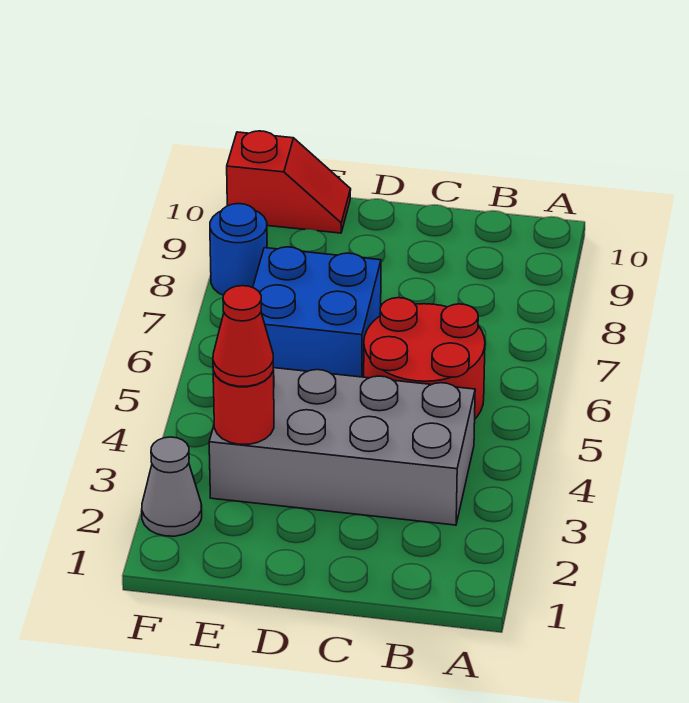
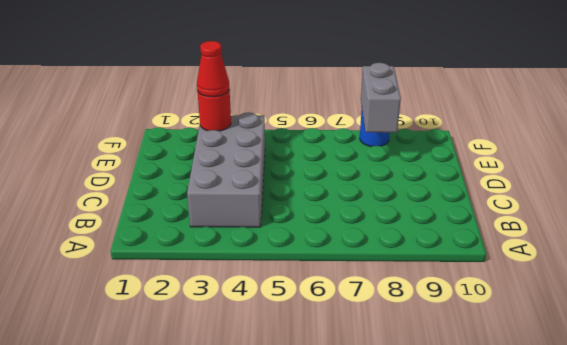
grey 1x2 brick [361,63,401,133] -> none
none -> red 2x2 round brick [364,298,485,419]
none -> blue 2x2 brick [253,247,381,377]

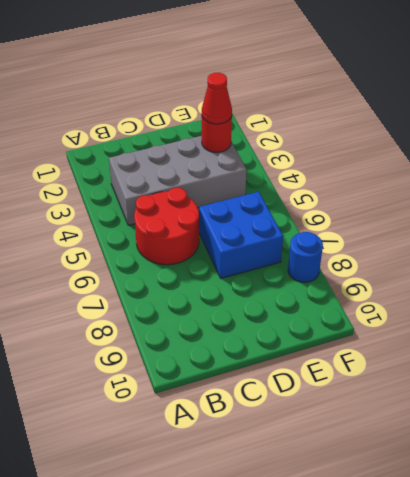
none -> red 1x2 slope [227,131,351,233]
none -> grey 1x1 cone [142,437,202,536]

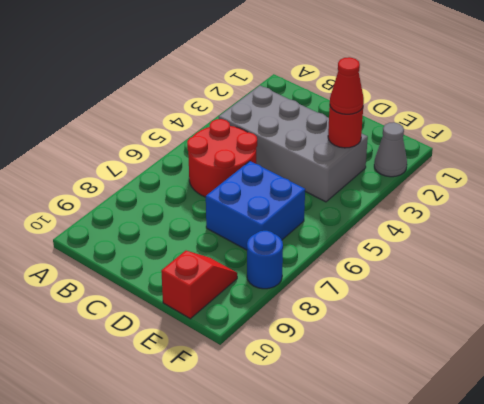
red 1x2 slope [161,251,237,319] -> red 1x2 slope turned to [227,131,351,233]

